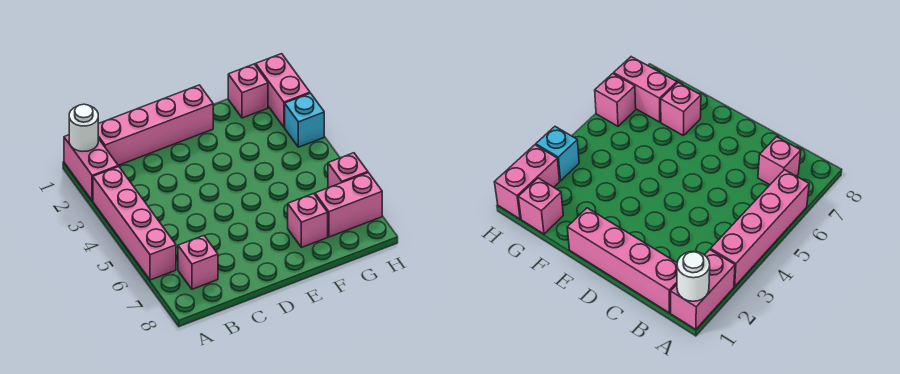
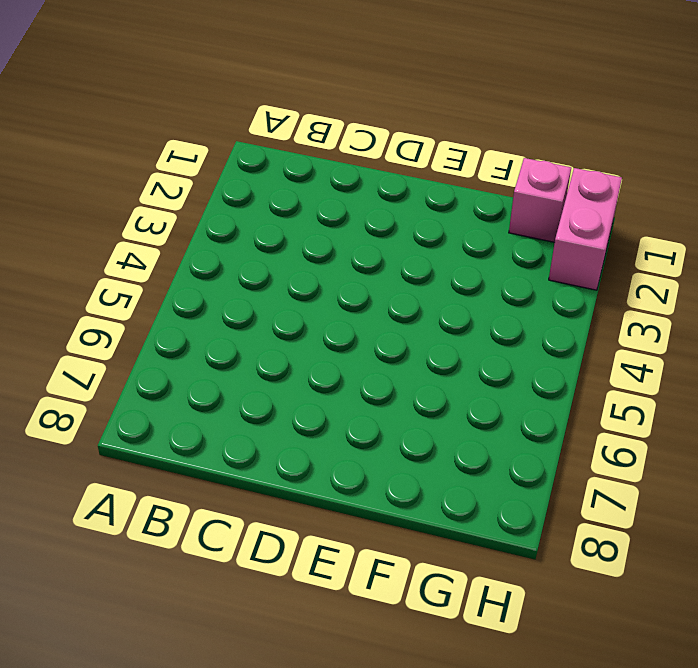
none -> pink 1x2 brick [64,135,118,201]
none -> pink 1x4 brick [93,166,176,280]

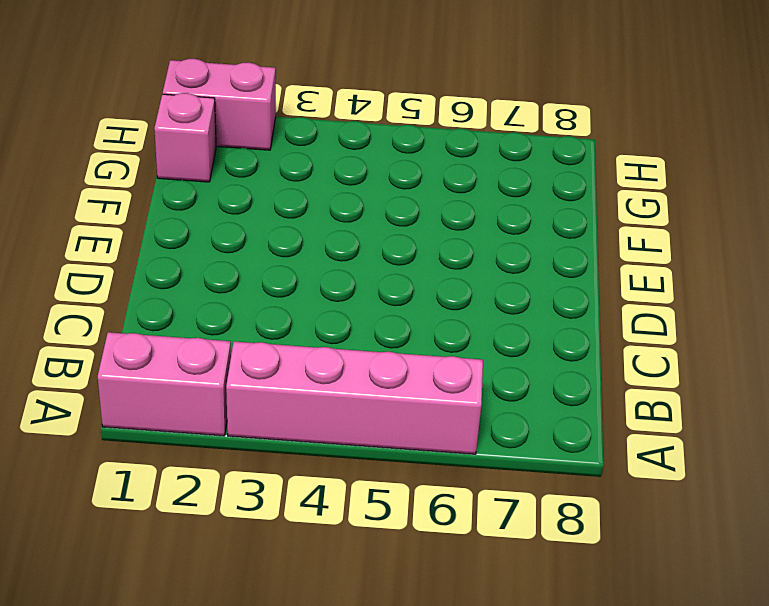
none -> pink 1x4 brick [98,85,213,165]
none -> pink 1x1 brick [178,236,218,289]

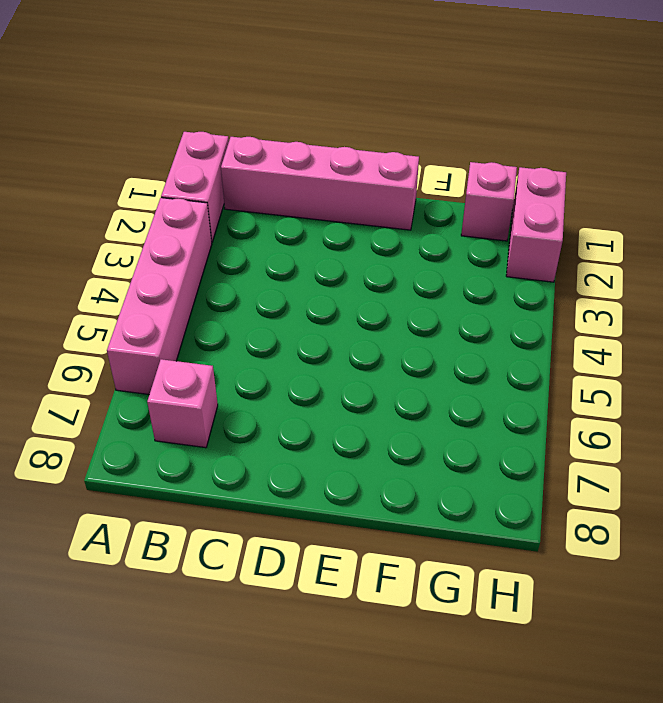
none -> pink 1x1 brick [288,194,328,247]
none -> pink 1x2 brick [315,173,382,237]

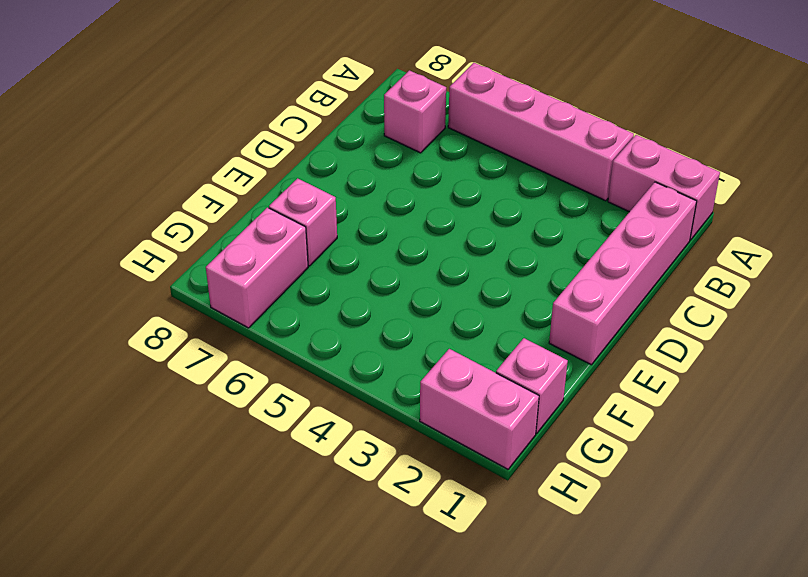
none -> cyan 1x1 brick [285,93,324,147]
none -> pink 1x1 brick [328,153,368,188]

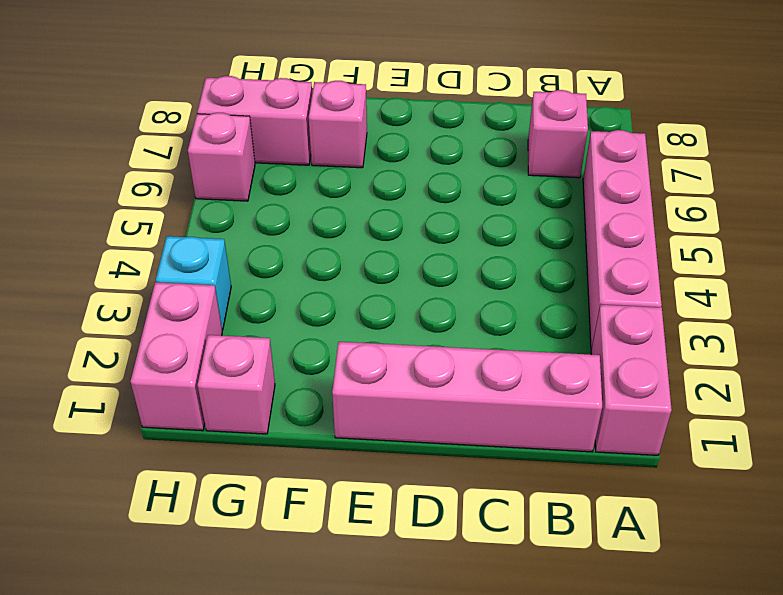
none -> white 1x1 round brick [69,104,98,151]

